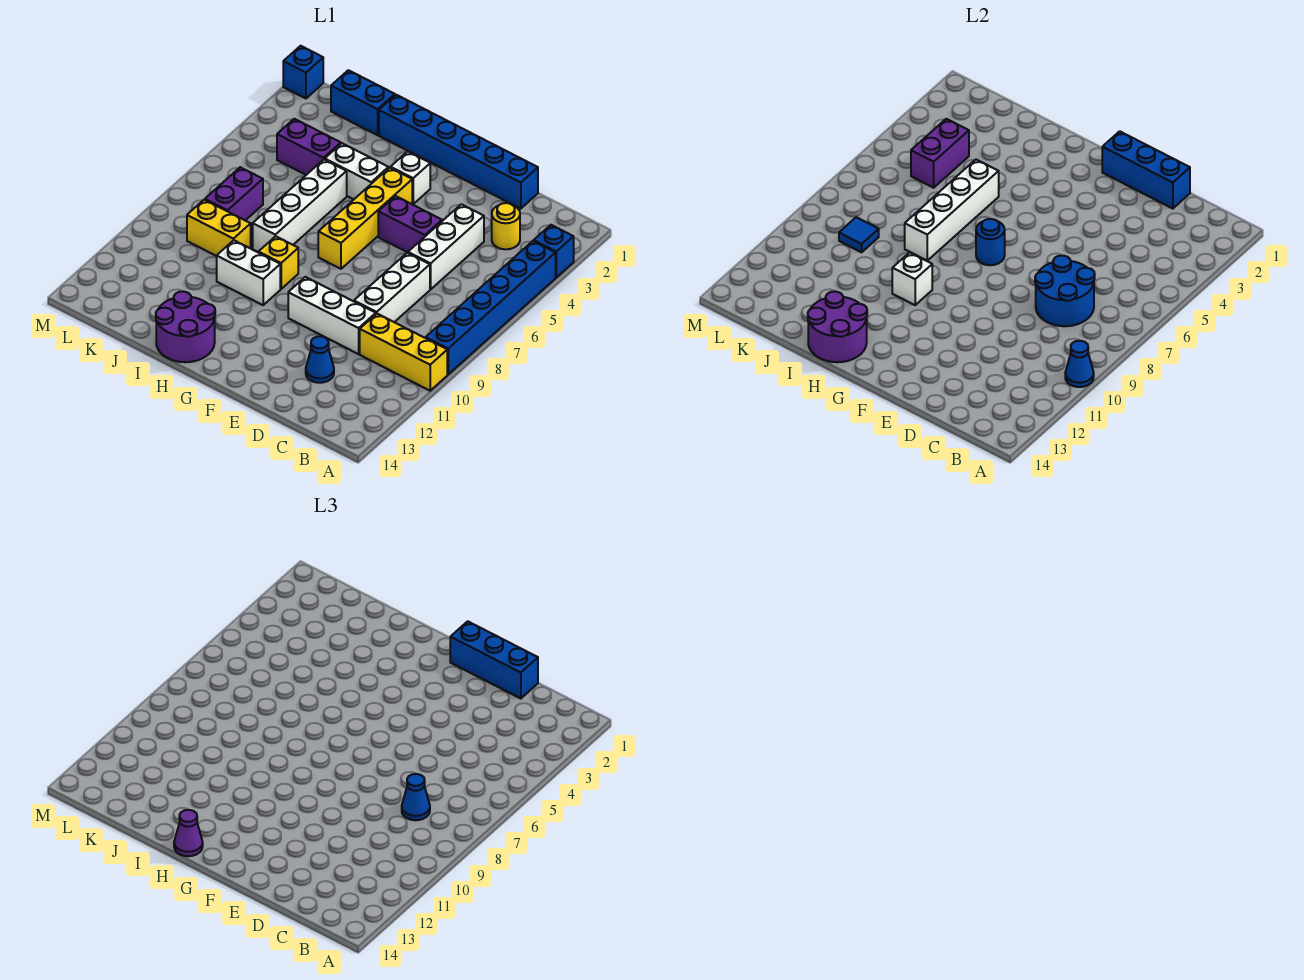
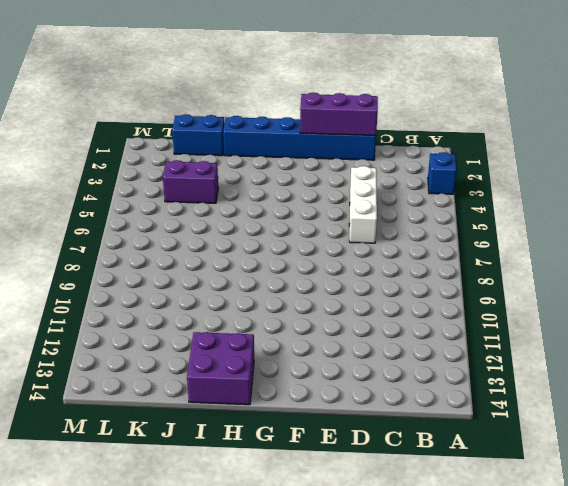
purple 1x3 brick [300,92,378,136] -> blue 1x3 brick [1102,131,1190,209]
purple 2x2 brick [187,332,254,405] -> purple 2x2 round brick [156,291,215,362]
none -> blue 1x6 brick [426,241,556,374]
none -> yellow 1x3 brick [360,314,447,391]
none -> yellow 1x1 round brick [492,203,520,249]
none -> white 1x3 brick [354,253,430,322]

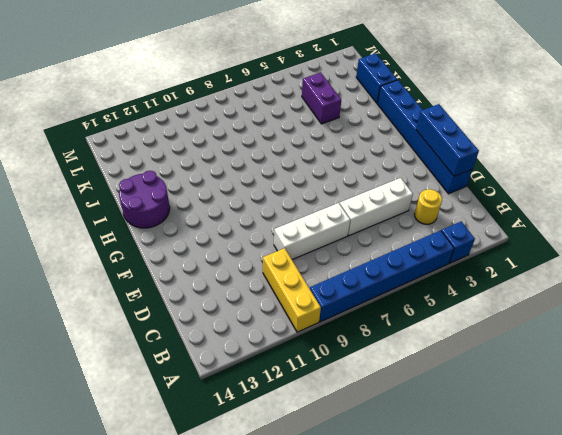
none -> white 1x3 brick [288,277,376,354]
none -> blue 1x1 cone [306,336,334,383]
none -> purple 1x2 brick [378,196,442,252]
none -> white 1x1 brick [391,151,430,204]

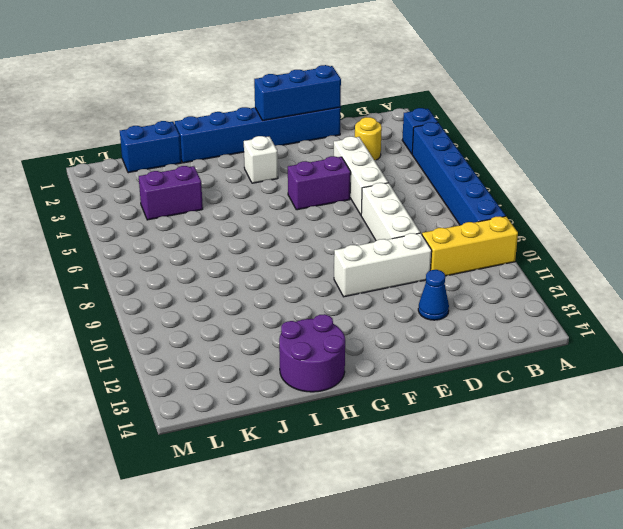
none -> yellow 1x4 brick [318,168,412,269]
none -> white 1x2 brick [325,143,389,199]
none -> yellow 1x1 brick [259,236,298,289]
none -> white 1x2 brick [217,240,280,305]

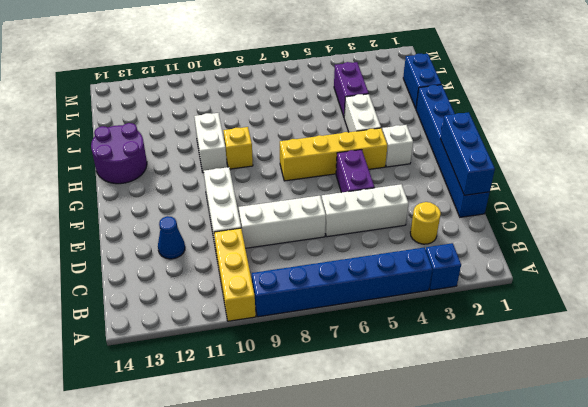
none -> white 1x4 brick [253,159,347,252]
none -> yellow 1x2 brick [187,200,251,256]
none -> purple 1x2 brick [205,167,263,220]
none -> blue 1x1 brick [283,46,323,98]

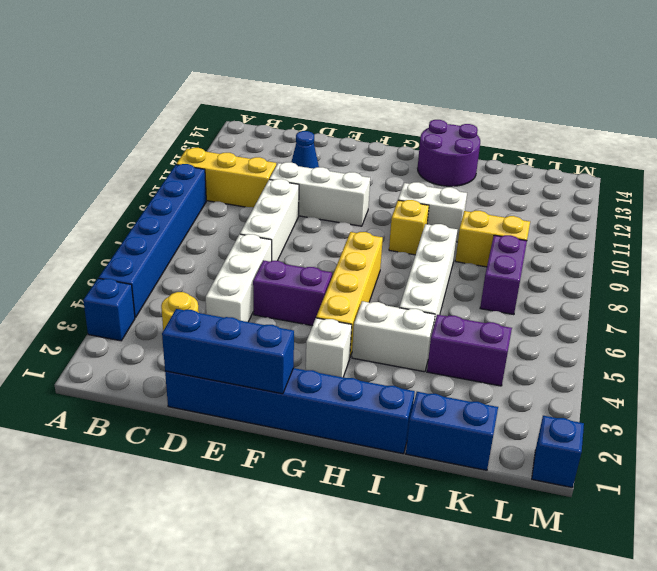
none -> blue 1x1 cone [1065,341,1094,387]
none -> blue 2x2 round brick [1035,256,1095,326]
none -> blue 1x1 round brick [976,219,1005,265]
none -> white 1x1 brick [892,252,932,305]

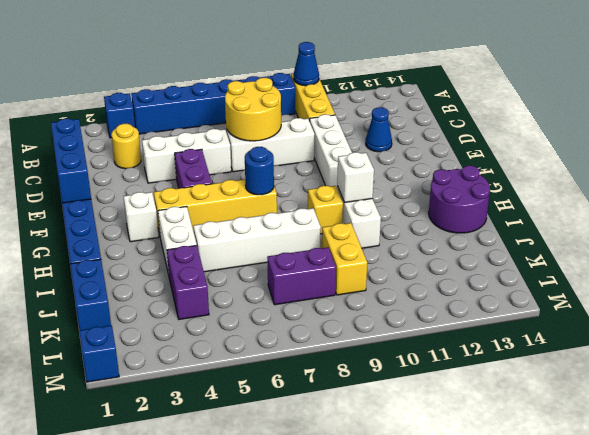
yellow 2x2 round brick [225,78,281,141] -> blue 2x2 round brick [1035,256,1095,326]
none -> purple 2x2 round brick [808,291,867,362]
none -> white 1x4 brick [905,160,999,260]
none -> purple 1x2 brick [911,119,969,188]
none -> blue 1x1 tile [839,217,879,252]

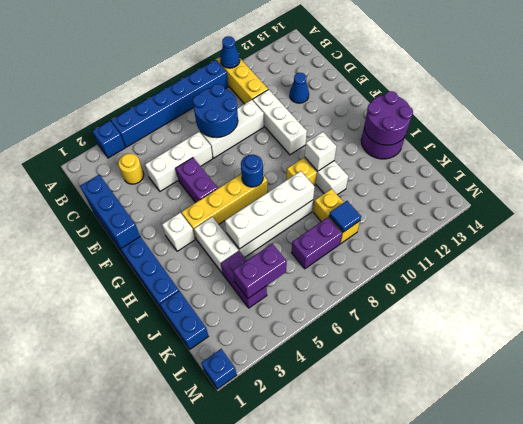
none -> blue 1x1 cone [402,774,430,820]
none -> blue 1x3 brick [450,621,538,699]
none -> purple 1x1 cone [174,810,203,856]

